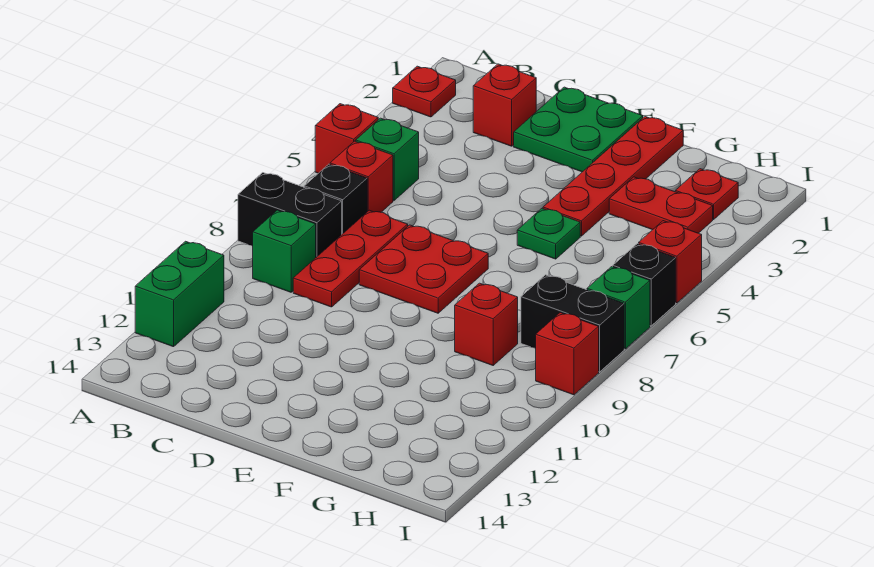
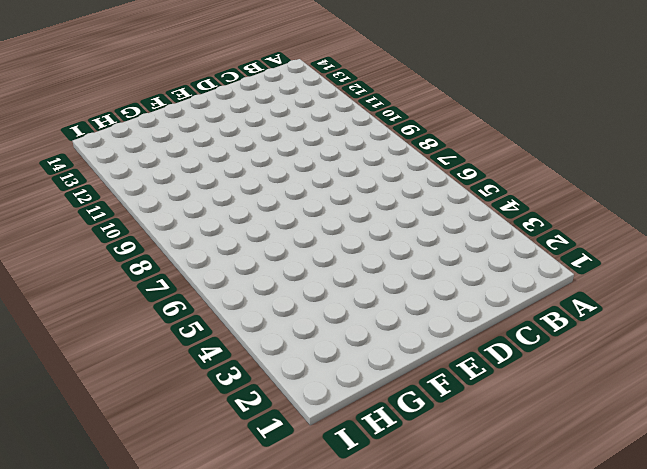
none -> red 1x1 plate [393,66,456,117]
none -> red 1x1 brick [315,104,378,173]
none -> black 1x2 brick [238,173,342,257]

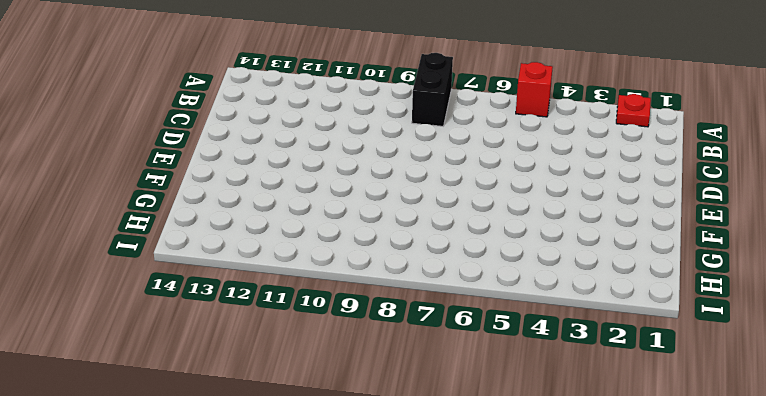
none -> green 1x2 brick [135,241,224,347]
none -> green 1x1 brick [356,118,419,200]
none -> red 1x1 brick [330,141,393,212]

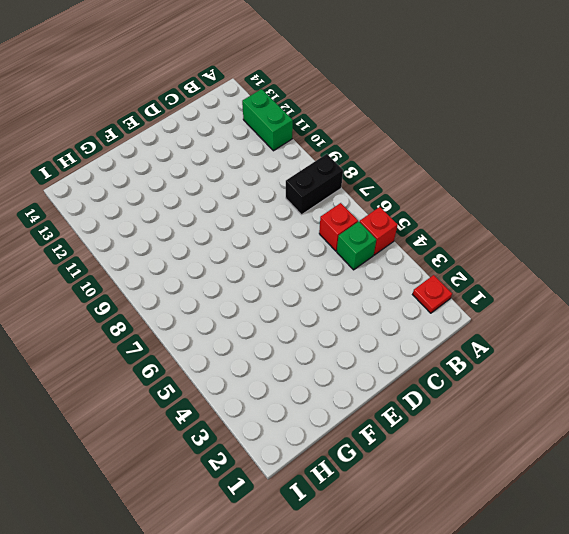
none -> black 1x1 brick [304,164,367,234]
none -> green 1x1 brick [253,210,316,292]
none -> red 1x1 brick [473,64,536,146]

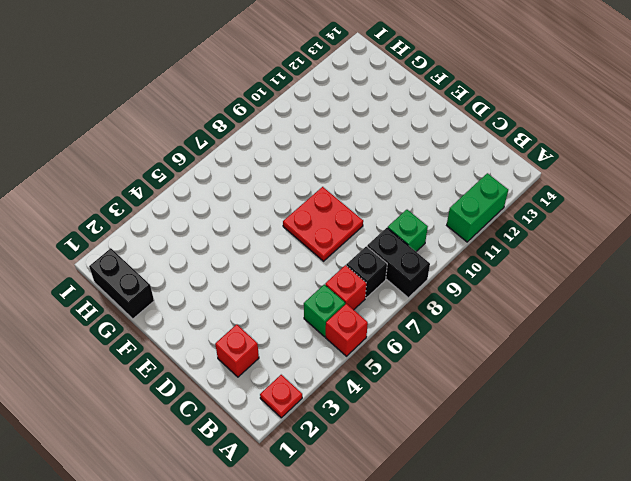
black 1x2 brick [89,248,154,319] -> black 1x2 brick moved to [521,275,624,372]
none -> red 1x3 plate [293,210,408,307]
none -> green 2x2 plate [514,87,643,172]
none -> red 1x4 plate [543,117,683,236]

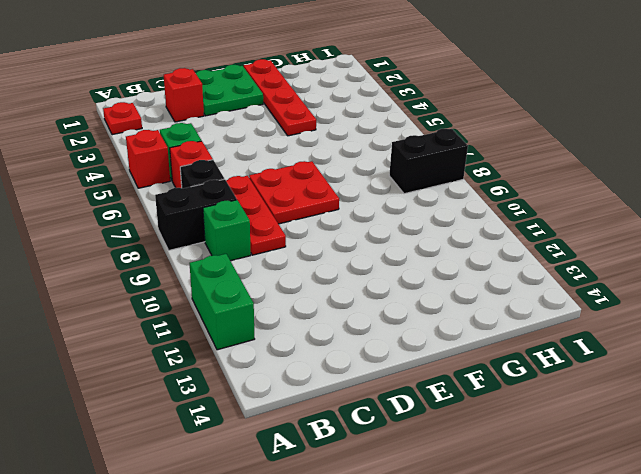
none -> green 1x1 plate [517,208,580,259]
none -> red 1x2 plate [609,177,713,233]
none -> red 1x1 brick [455,283,518,365]

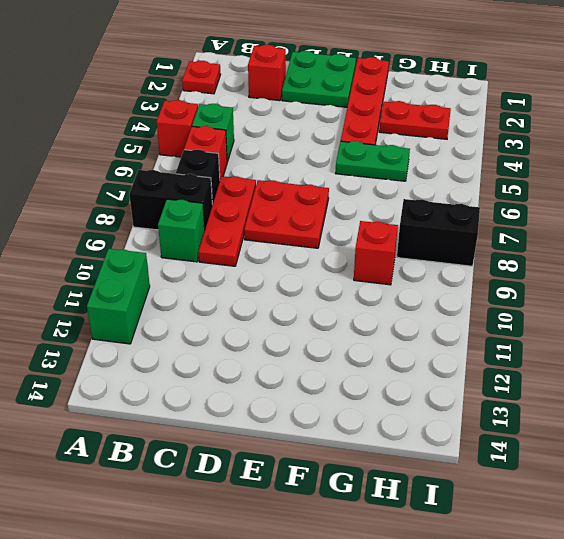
green 1x2 plate [336,141,410,181] -> green 1x1 plate [517,208,580,259]
none -> red 1x1 plate [675,169,738,219]
none -> red 1x1 brick [639,221,702,303]
none -> black 1x1 brick [613,244,676,326]

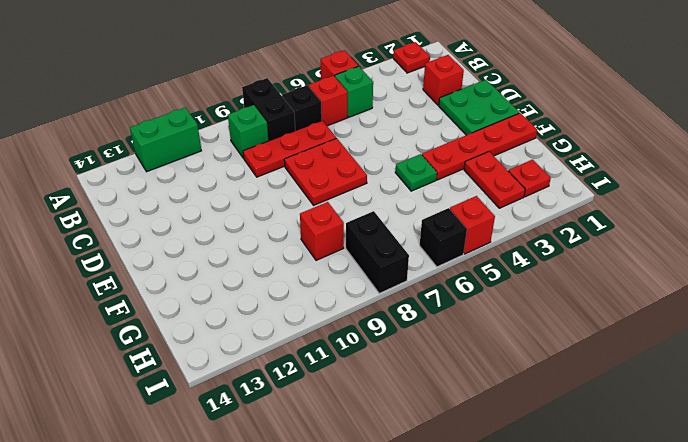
none -> green 1x1 brick [587,267,650,349]
none -> red 1x1 brick [536,313,599,395]

